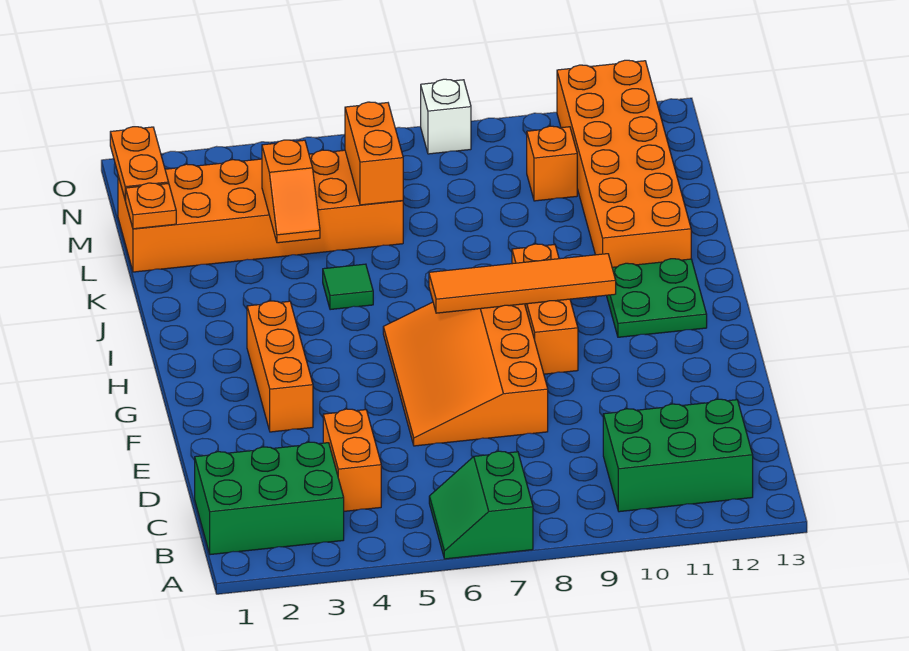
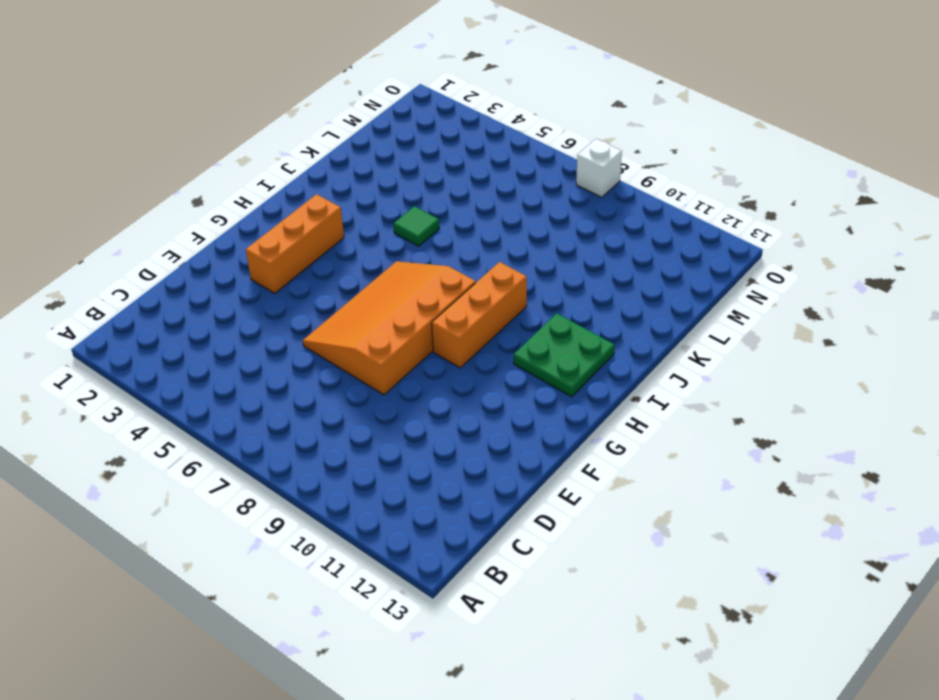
none -> green 2x2 slope [429,451,533,559]
none -> green 2x3 brick [195,442,344,555]
none -> green 2x3 brick [603,399,753,512]

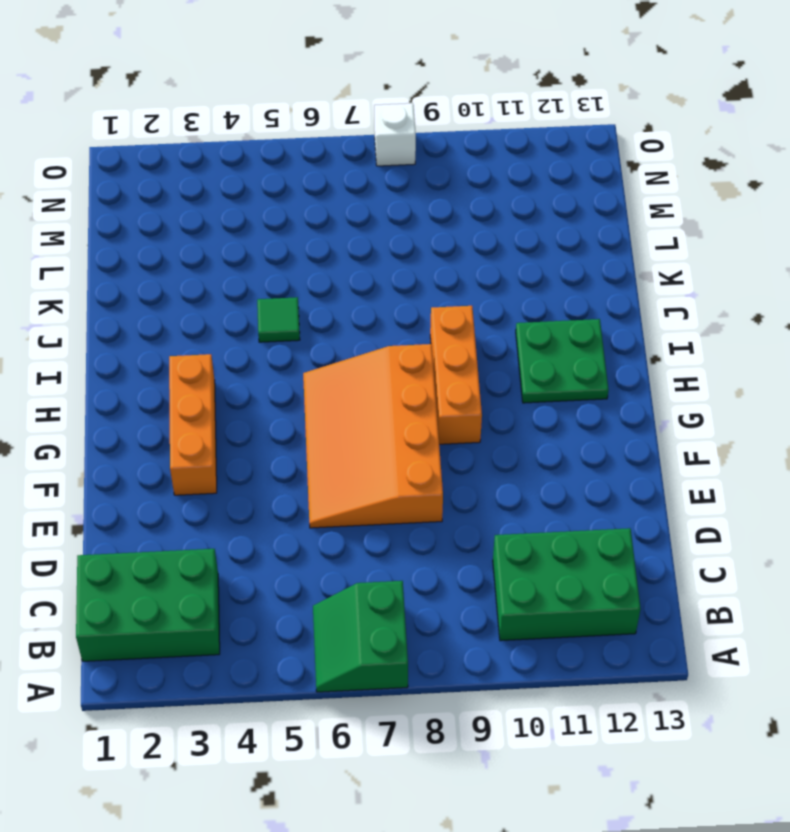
none -> orange 1x2 brick [323,409,381,511]
none -> orange 2x6 brick [557,60,691,267]
none -> orange 2x6 brick [118,150,403,272]

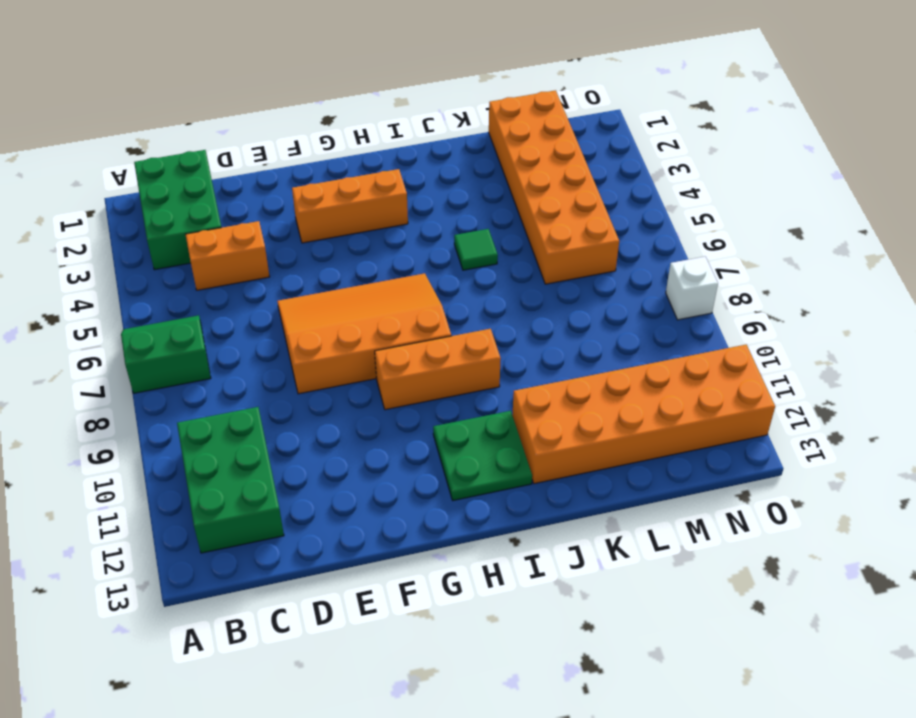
none -> orange 1x1 brick [527,126,577,201]
none -> orange 1x4 tile [429,254,616,313]
none -> orange 1x2 slope [262,140,320,243]

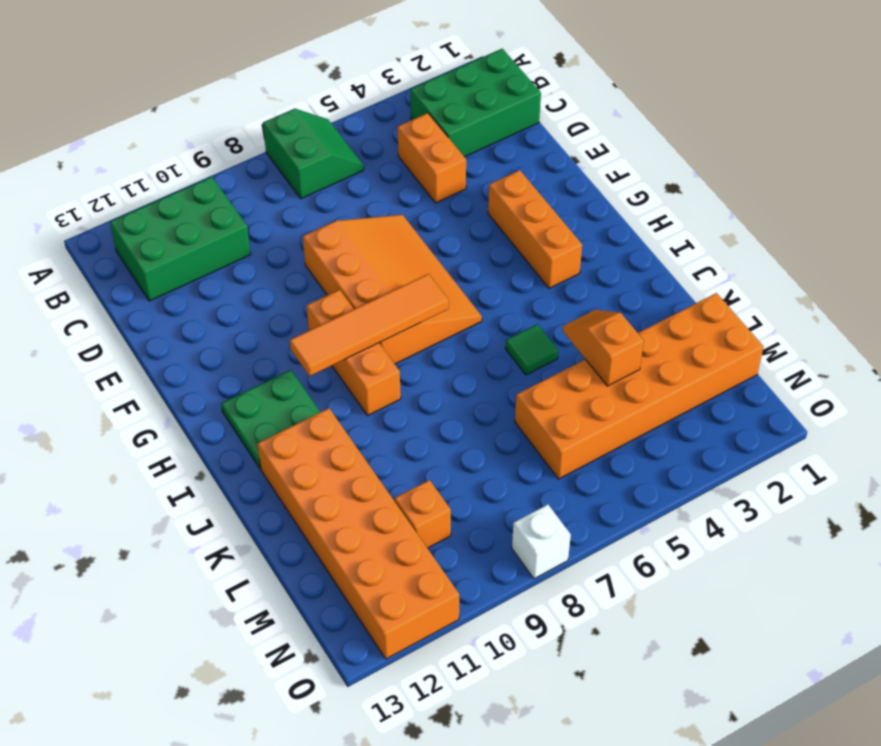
none -> orange 1x1 plate [125,183,176,229]
none -> orange 1x2 brick [345,102,403,205]
none -> orange 1x2 plate [110,127,169,200]

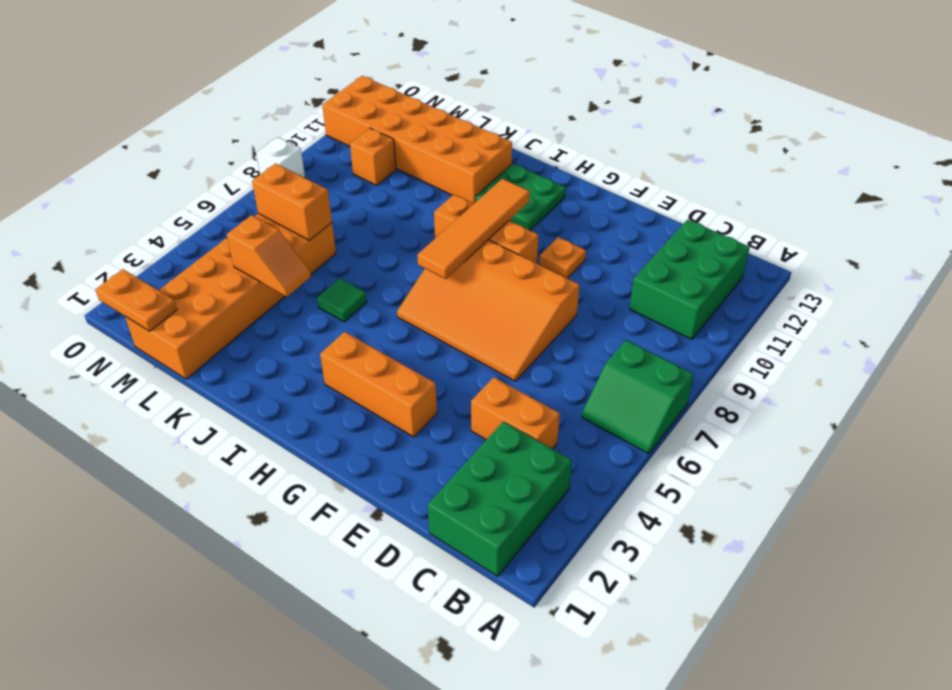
orange 1x1 plate [539,237,586,278] -> orange 1x1 plate moved to [125,183,176,229]

